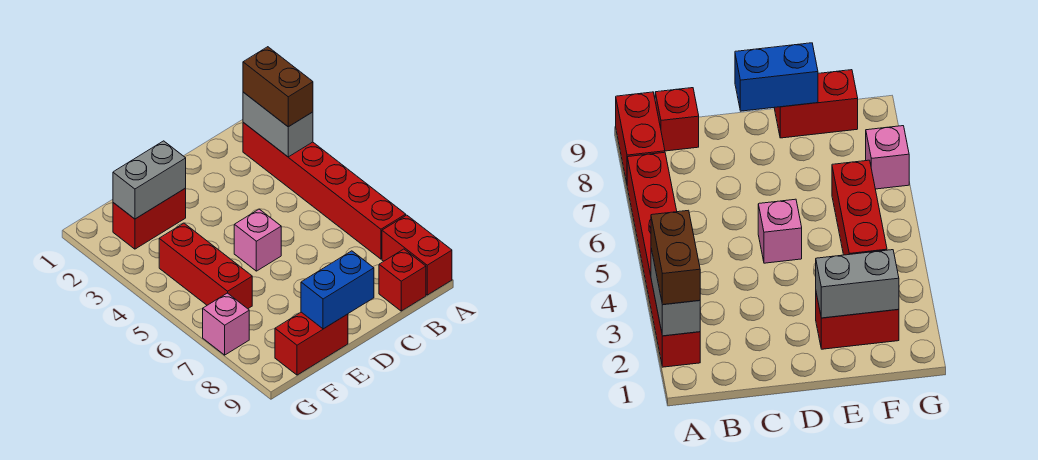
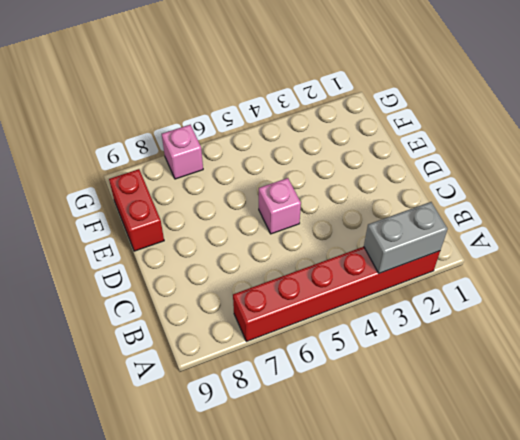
none -> red 1x2 brick [382,215,452,295]
none -> red 1x1 brick [379,249,426,311]
none -> red 1x2 brick [113,188,186,249]

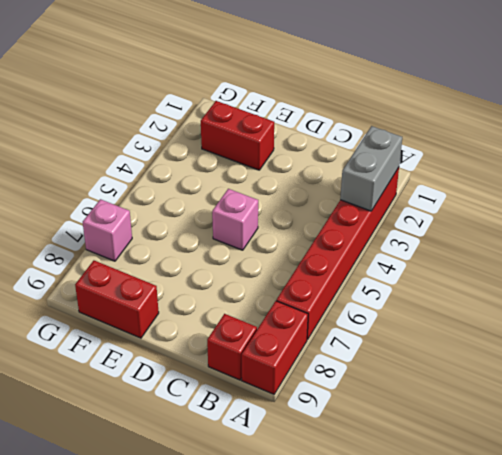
none -> red 1x3 brick [159,223,252,309]
none -> blue 1x2 brick [301,251,374,329]
none -> grey 1x2 brick [113,141,186,219]

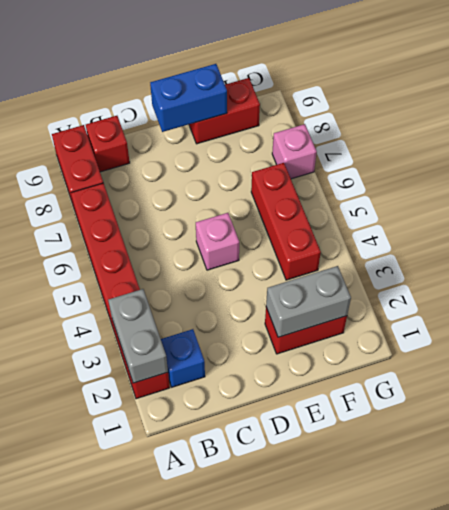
blue 1x1 brick [161,329,205,387] -> none
none -> brown 1x2 brick [243,47,313,127]

